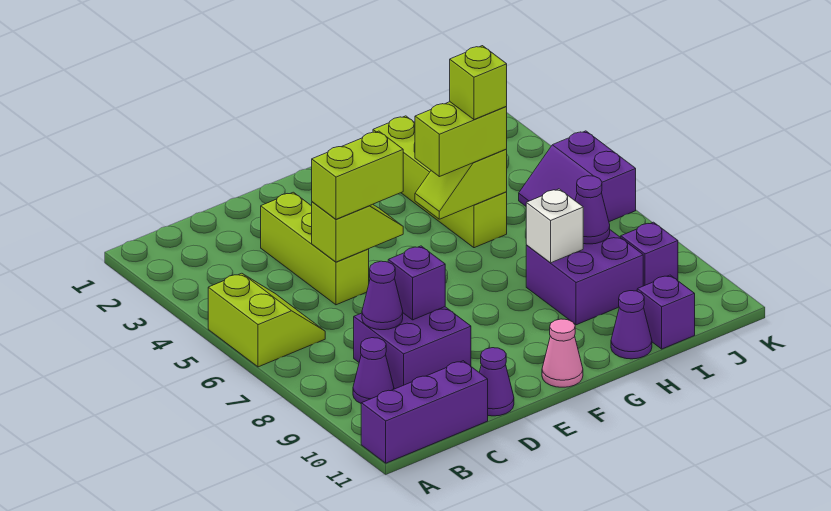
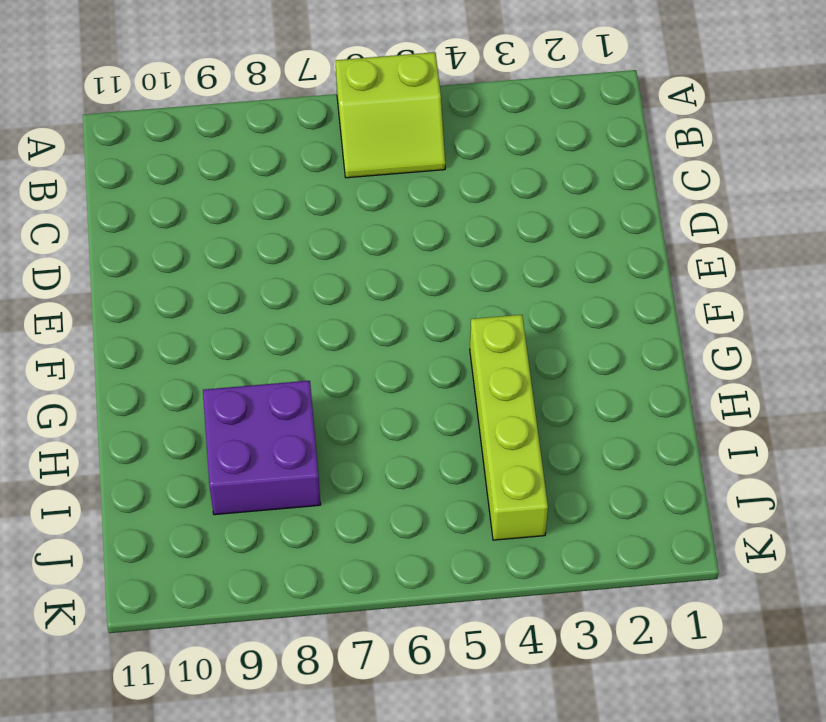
lime 1x4 brick [470,315,548,540] -> lime 1x4 brick turned to [373,116,507,248]
none -> purple 1x3 brick [361,361,488,463]
none -> purple 1x1 cone [353,338,394,403]
none -> purple 2x2 brick [354,307,471,389]

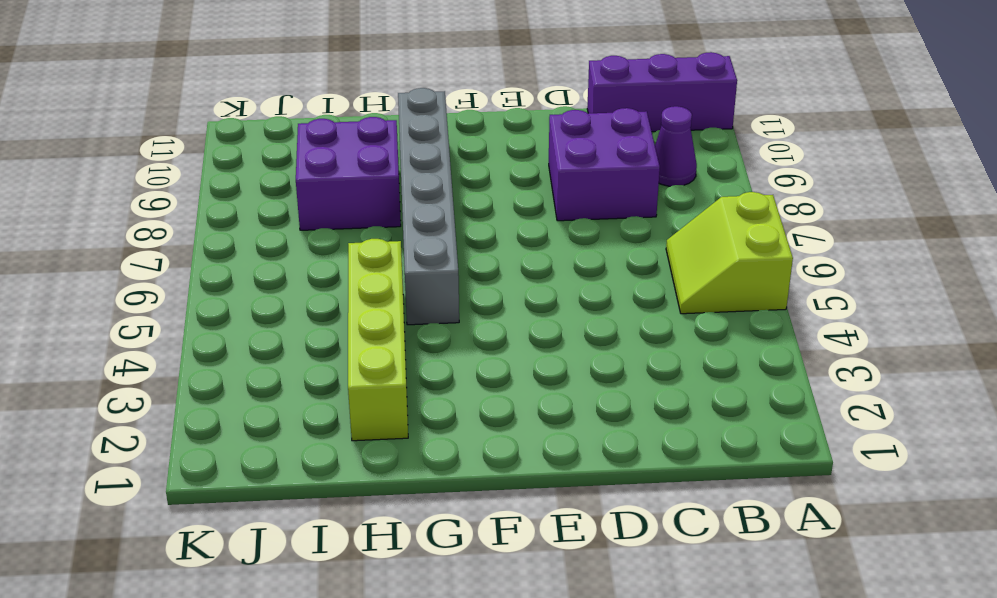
grey 1x6 brick [398,88,459,325] -> none
none -> lime 1x3 brick [261,192,369,305]
none -> purple 1x1 cone [479,348,514,416]
none -> pink 1x1 cone [542,319,583,387]

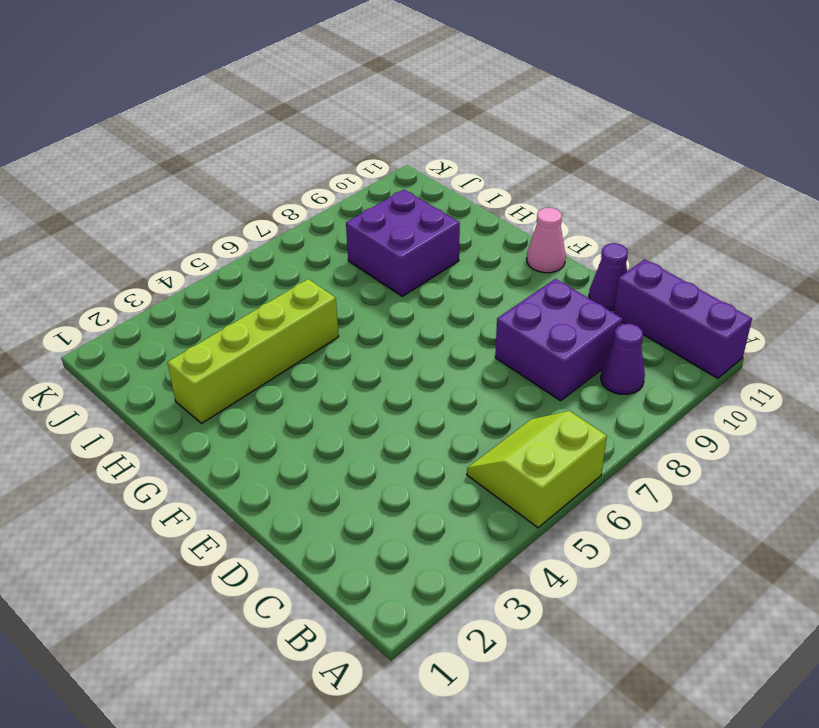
none -> lime 1x3 brick [261,192,369,305]
none -> purple 1x1 cone [611,291,652,359]
none -> purple 1x1 brick [637,275,695,349]

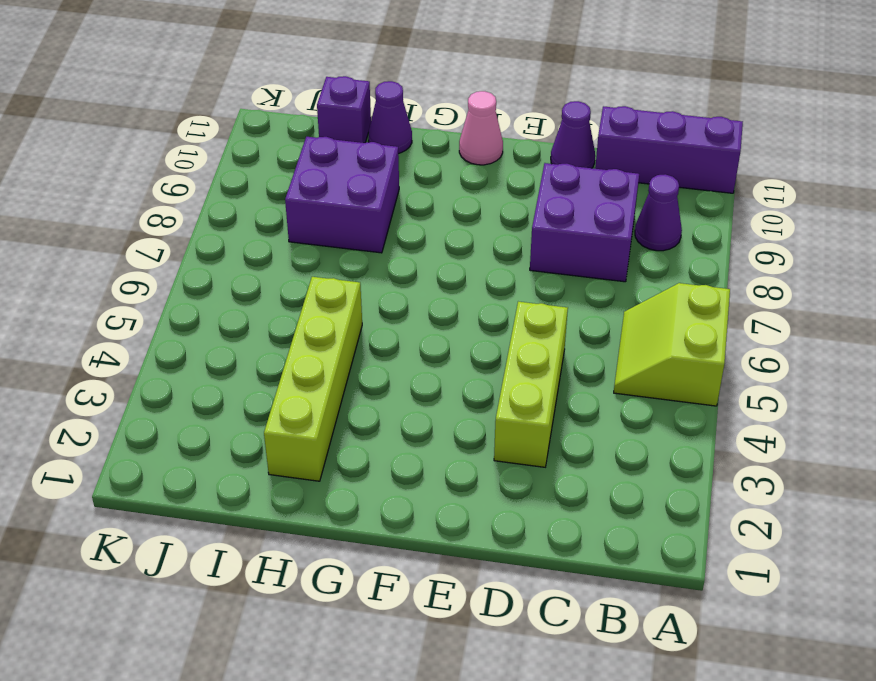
none -> purple 2x2 slope [519,131,636,222]
none -> purple 1x1 brick [621,222,678,286]
none -> purple 1x1 cone [362,261,403,330]

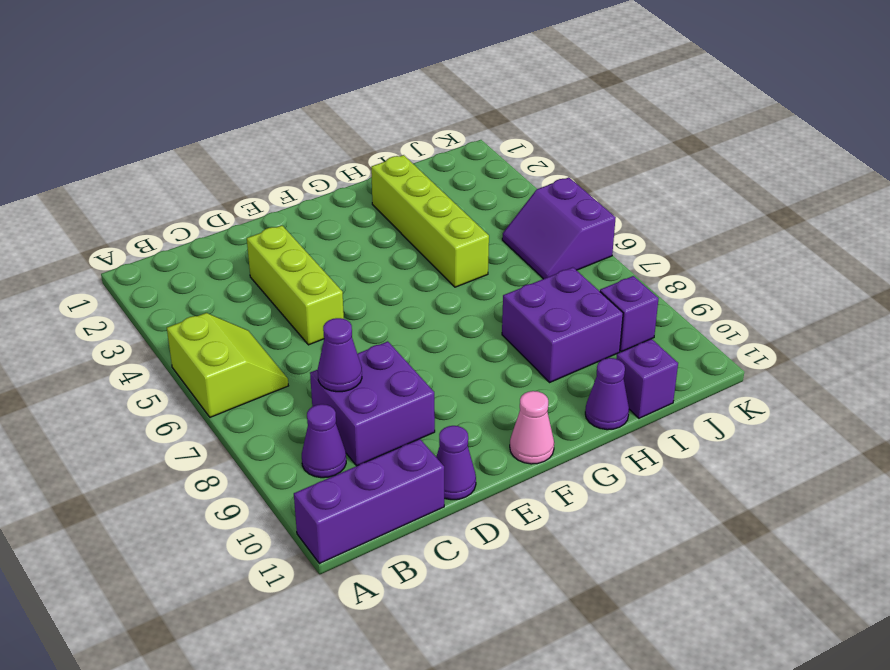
none -> lime 1x2 slope [312,202,403,262]
none -> purple 1x1 brick [388,246,445,320]
none -> lime 1x2 slope [415,149,507,219]

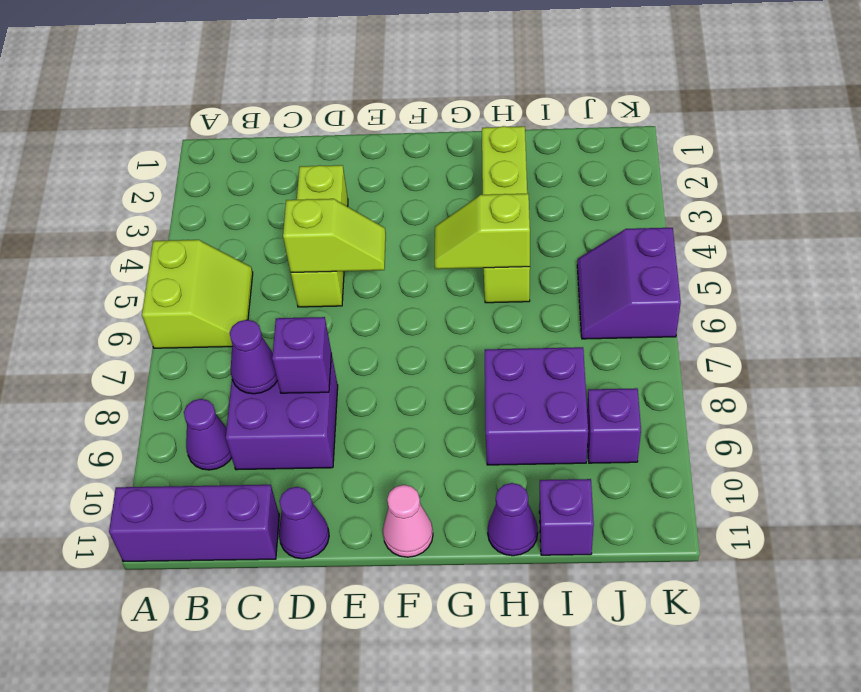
none -> white 1x1 brick [526,189,583,263]
none -> purple 1x1 cone [575,176,610,244]
none -> lime 1x2 brick [312,131,403,219]

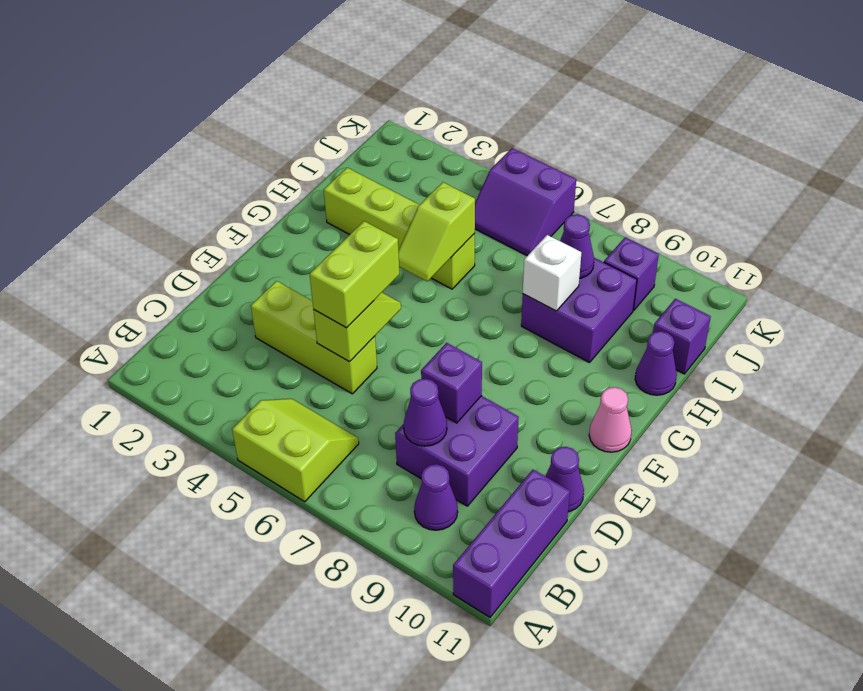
none -> lime 1x2 brick [415,102,507,177]
none -> lime 1x1 brick [450,46,507,120]

